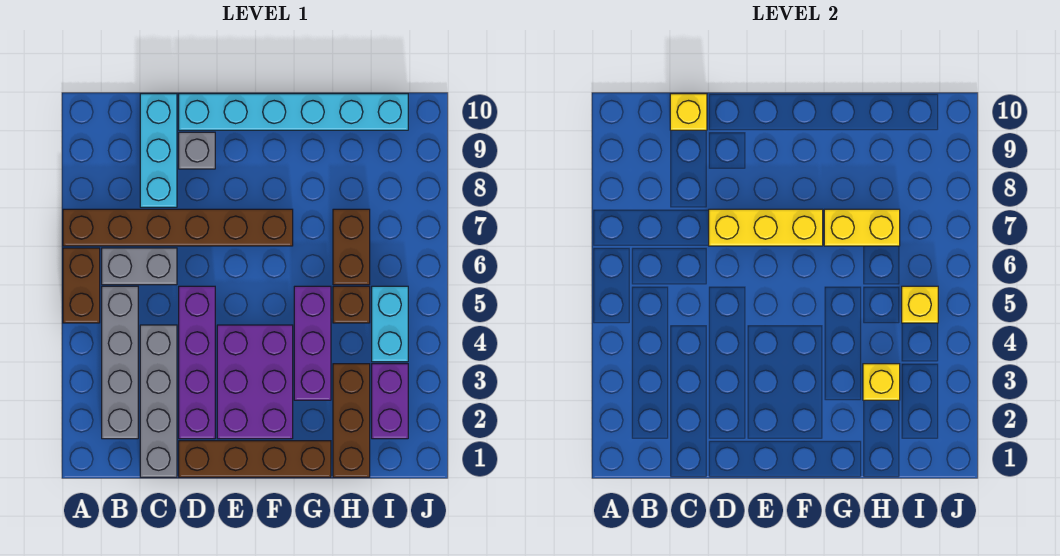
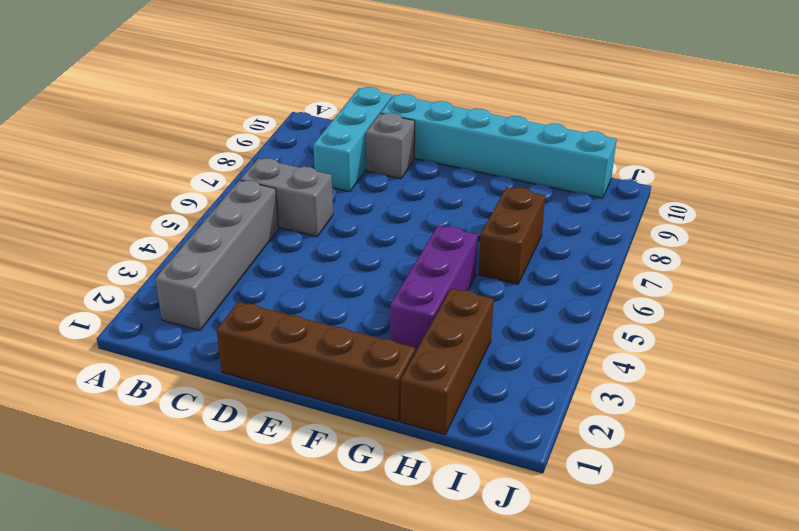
none -> brown 1x2 brick [63,248,100,323]
none -> brown 1x6 brick [63,209,293,246]
none -> grey 1x4 brick [140,325,177,477]

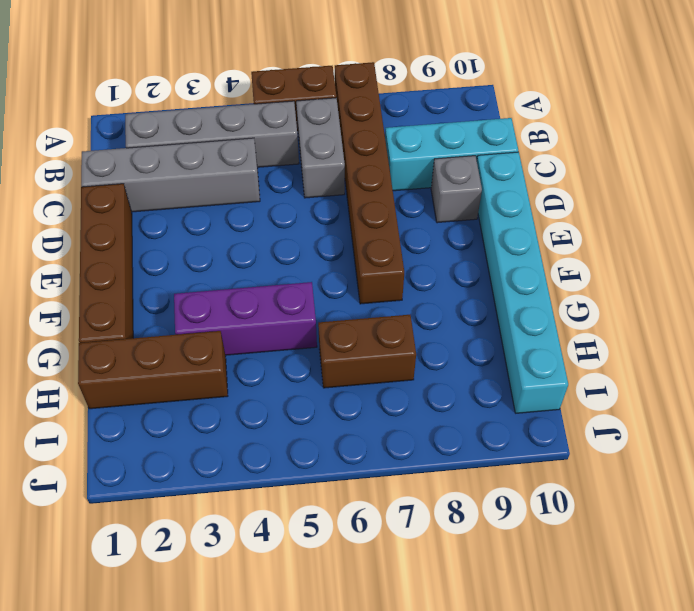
none -> purple 1x4 brick [179,286,215,439]
none -> purple 2x3 brick [217,325,293,439]
none -> brown 1x1 brick [333,286,370,323]

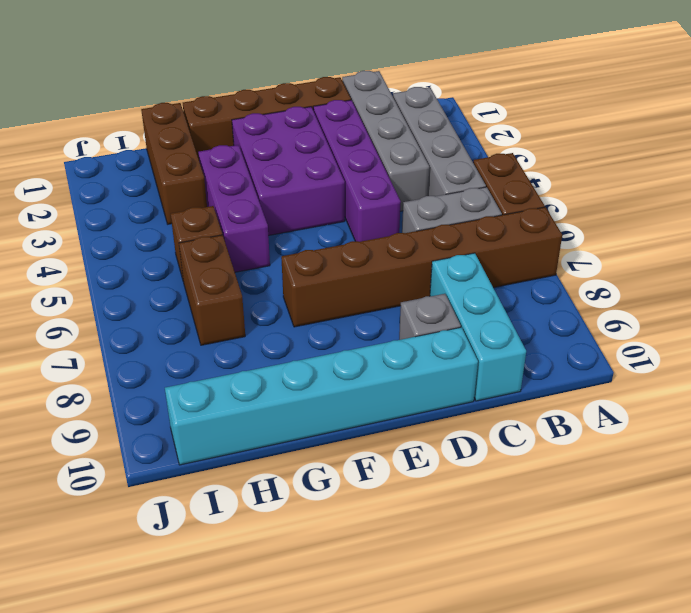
none -> purple 1x2 brick [372,364,408,439]
none -> cyan 1x2 brick [372,286,408,362]
none -> yellow 1x1 brick [670,94,707,130]

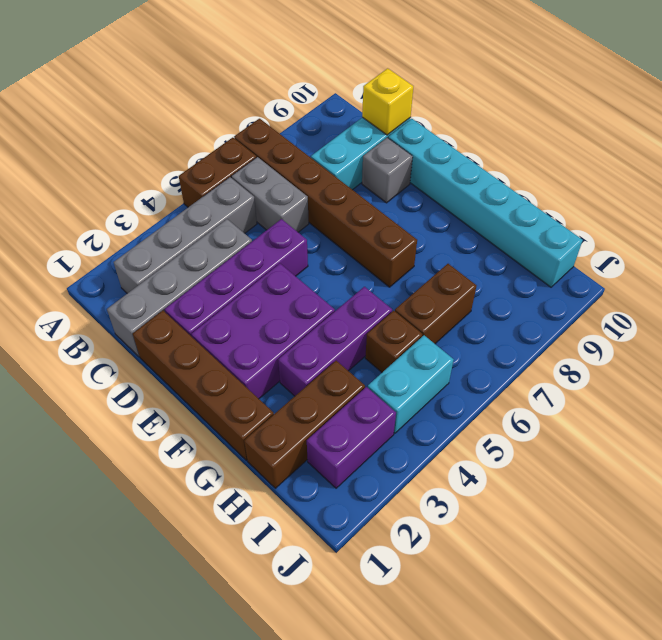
none -> yellow 1x3 brick [709,209,823,246]
none -> yellow 1x2 brick [824,209,900,246]
none -> yellow 1x1 brick [863,364,900,400]

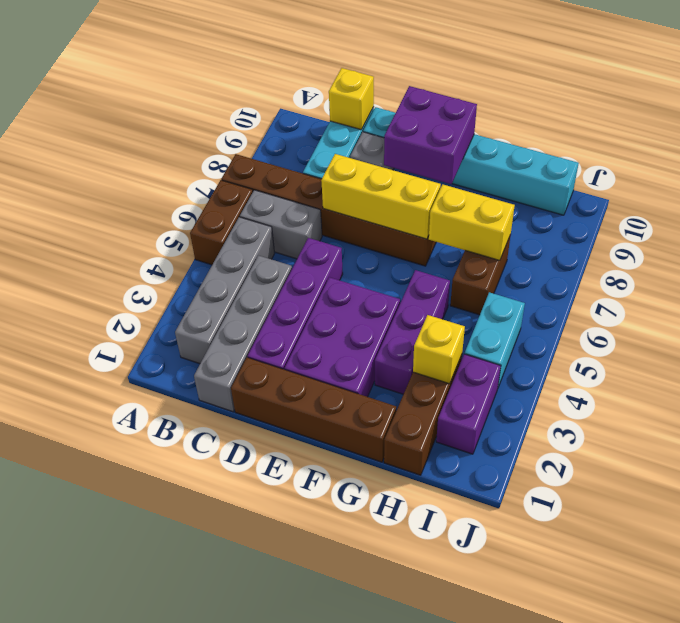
purple 2x2 brick [384,86,477,184] -> none
none -> brown 1x1 brick [333,286,370,323]
none -> yellow 1x1 brick [902,286,938,323]

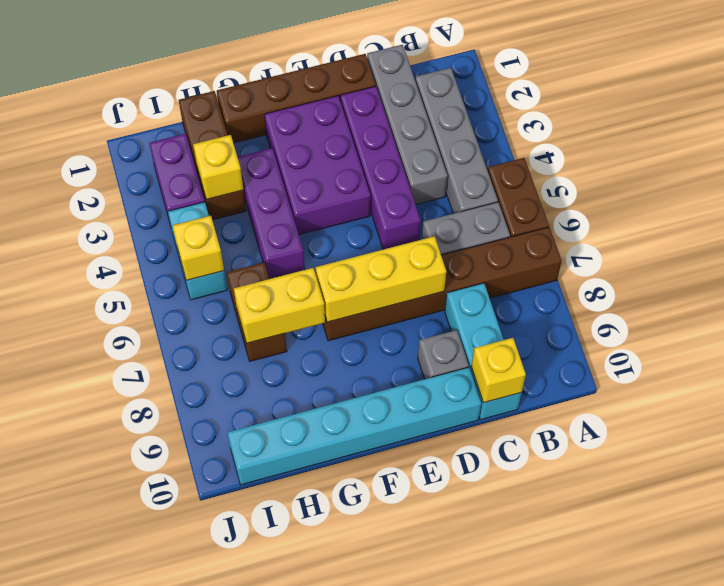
none -> brown 1x1 brick [333,286,370,323]

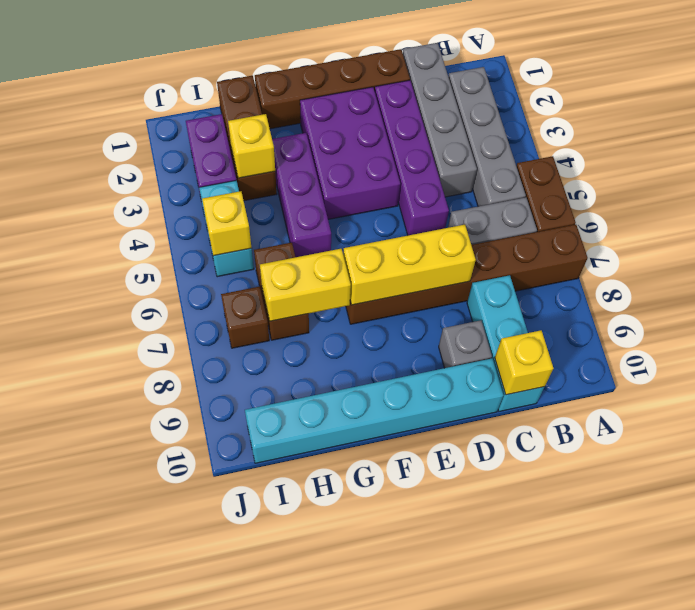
brown 1x1 brick [221,287,269,348] -> brown 1x1 brick moved to [333,286,370,323]

